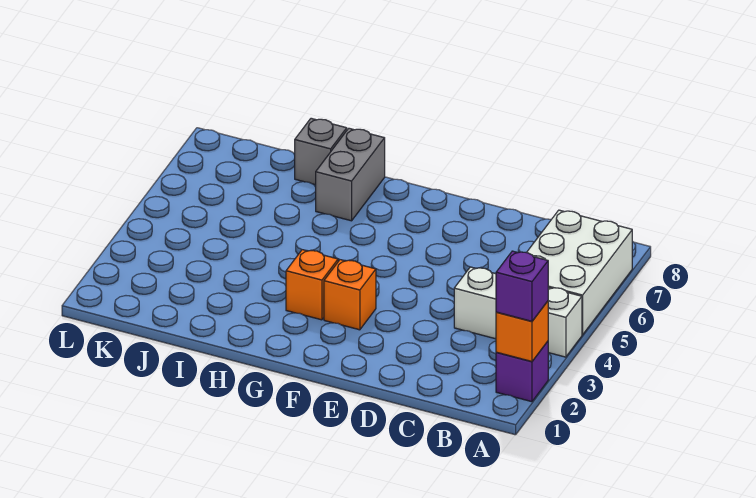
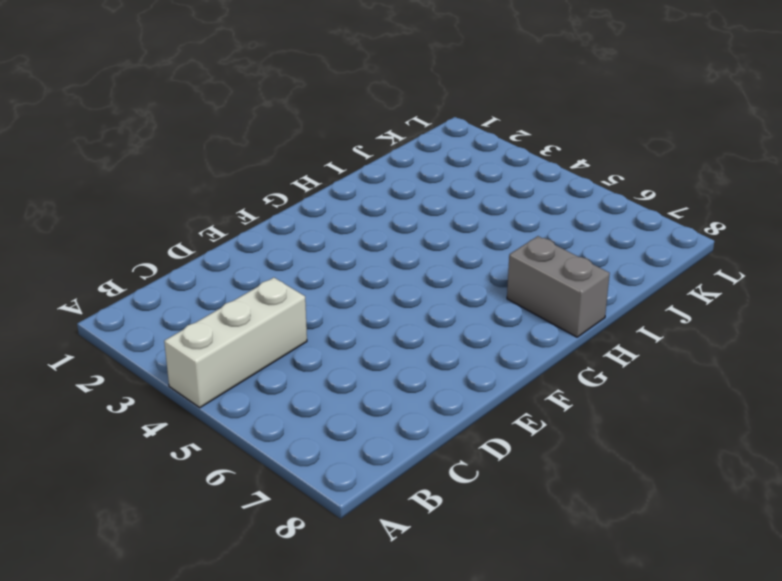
none -> purple 1x1 brick [496,341,548,402]
none -> white 2x3 brick [527,210,632,335]

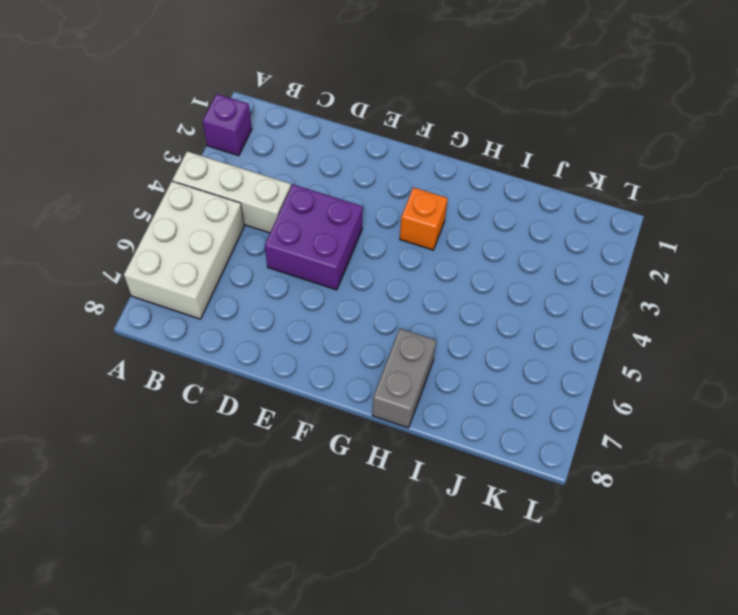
purple 2x2 brick [265,184,363,290] -> none
none -> orange 1x1 brick [324,260,376,330]
none -> grey 1x1 brick [295,118,347,185]

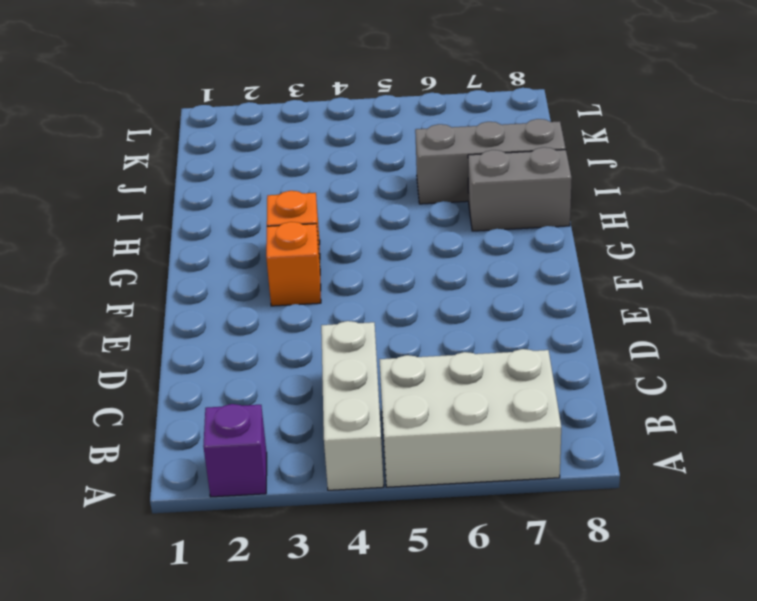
grey 1x3 brick [415,119,566,204] -> grey 1x1 brick [295,118,347,185]
none -> orange 1x1 brick [496,301,548,361]
none -> purple 1x1 brick [496,251,548,321]

